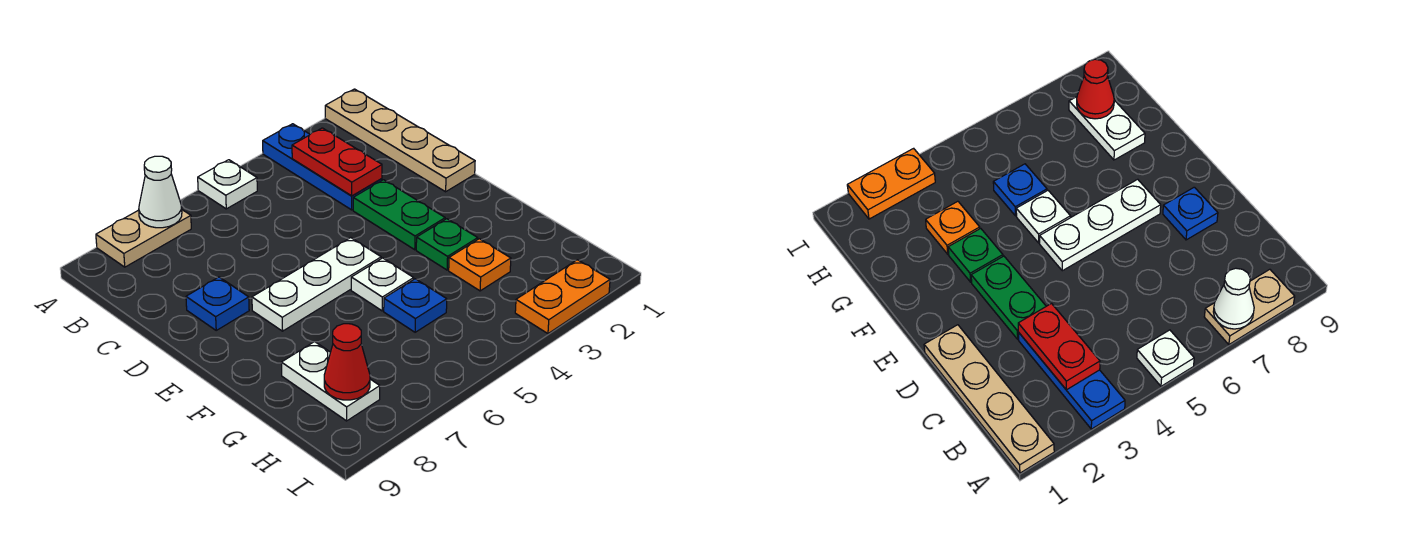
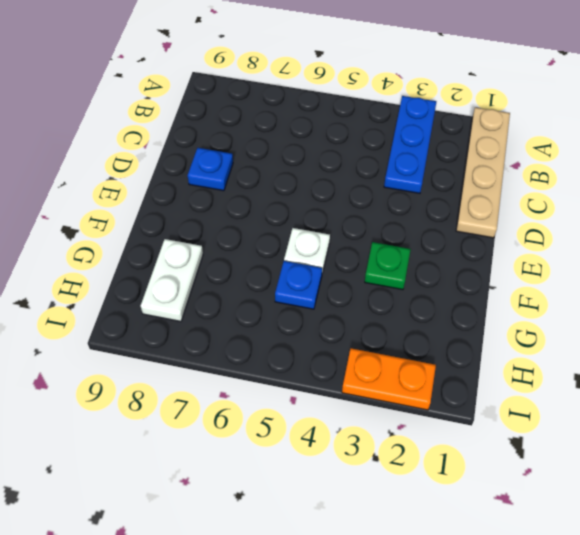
none -> white 1x1 plate [198,160,257,209]
none -> tan 1x2 plate [96,210,191,267]
none -> green 1x2 plate [353,180,445,250]

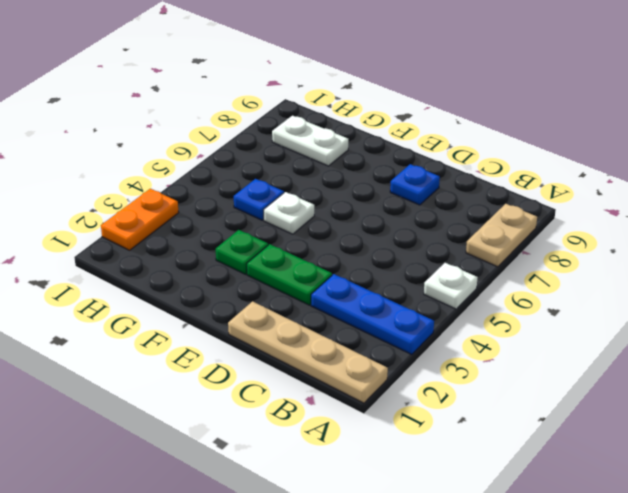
none -> white 1x3 plate [252,238,381,331]
none -> orange 1x1 plate [449,239,511,291]
none -> white 1x1 cone [139,156,182,228]

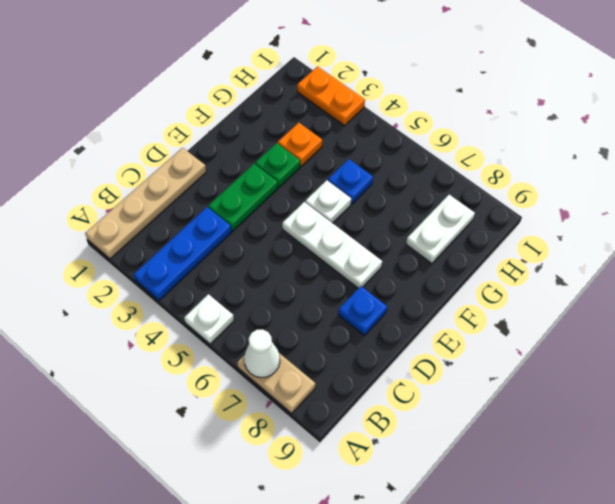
none -> red 1x2 plate [292,128,382,196]
none -> red 1x1 cone [324,324,370,400]

